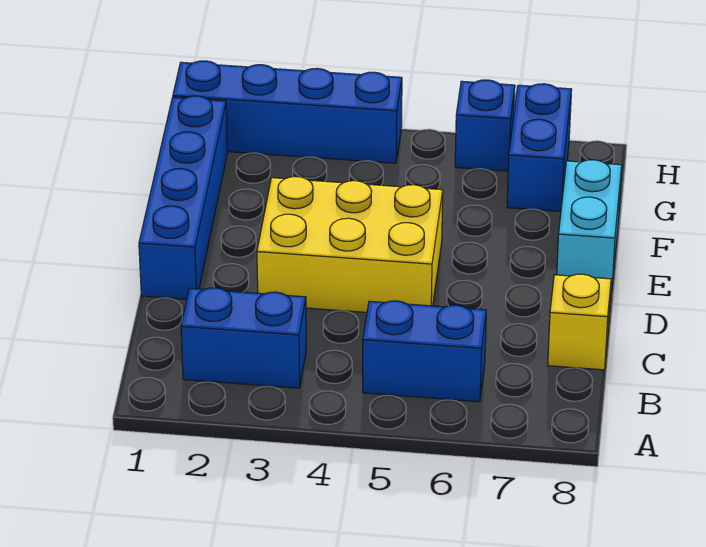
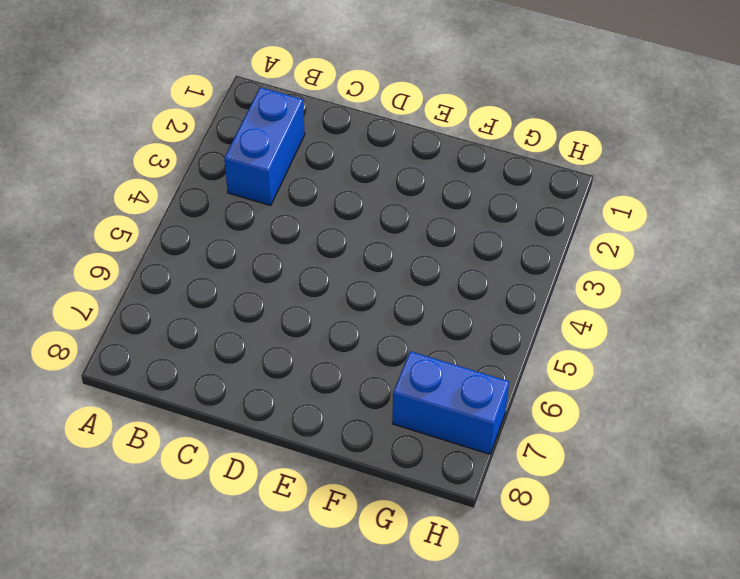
none -> blue 1x2 brick [363,301,486,402]
none -> yellow 1x1 brick [548,274,611,370]

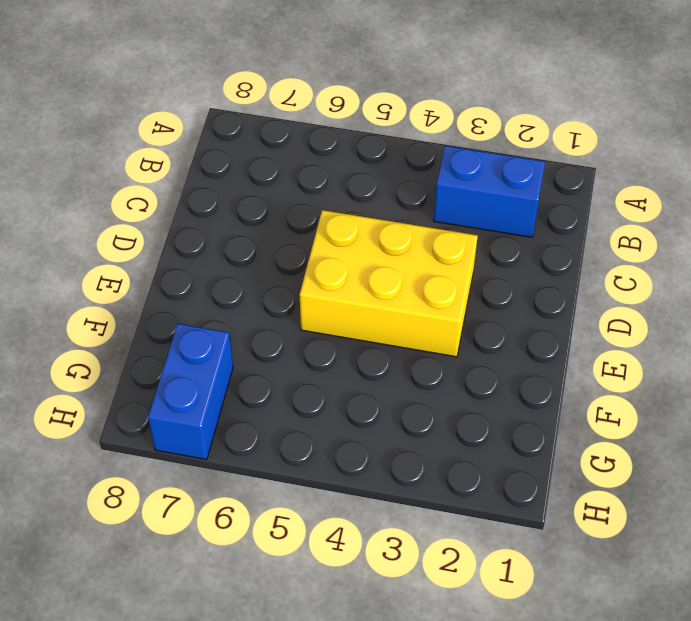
none -> blue 1x2 brick [363,301,486,402]
none -> yellow 1x1 brick [548,274,611,370]

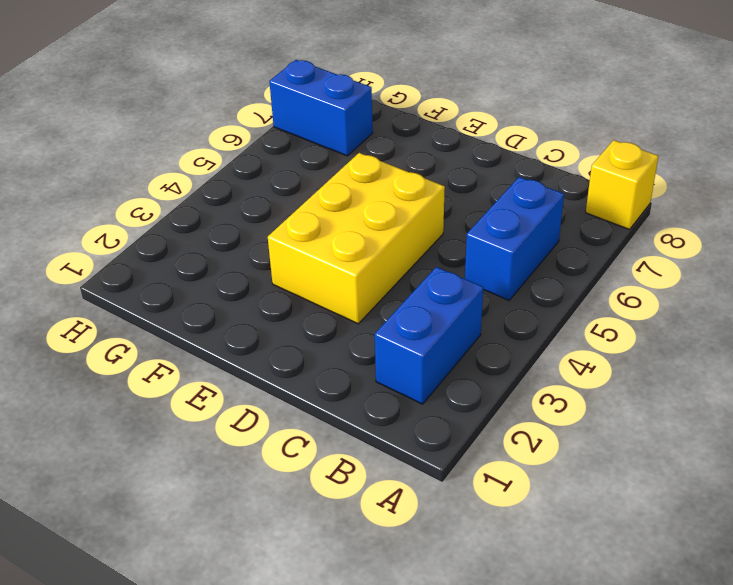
yellow 1x1 brick [586,140,658,229] -> yellow 1x1 brick moved to [548,274,611,370]
none -> blue 1x4 brick [139,96,228,299]
none -> cyan 1x2 brick [557,160,622,291]

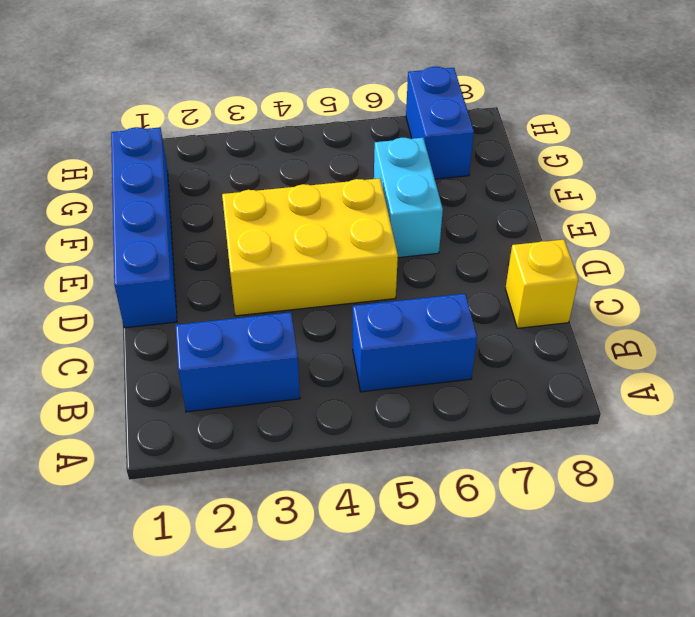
cyan 1x2 brick [374,138,443,258] -> cyan 1x2 brick moved to [557,160,622,291]
none -> blue 1x4 brick [173,61,402,163]
none -> blue 1x1 brick [455,80,515,171]

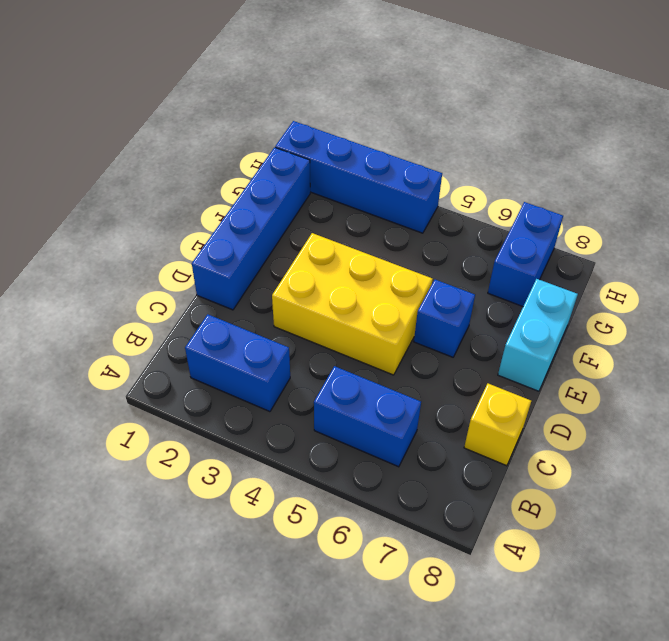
blue 1x1 brick [414,280,475,357] -> blue 1x1 brick moved to [455,80,515,171]

